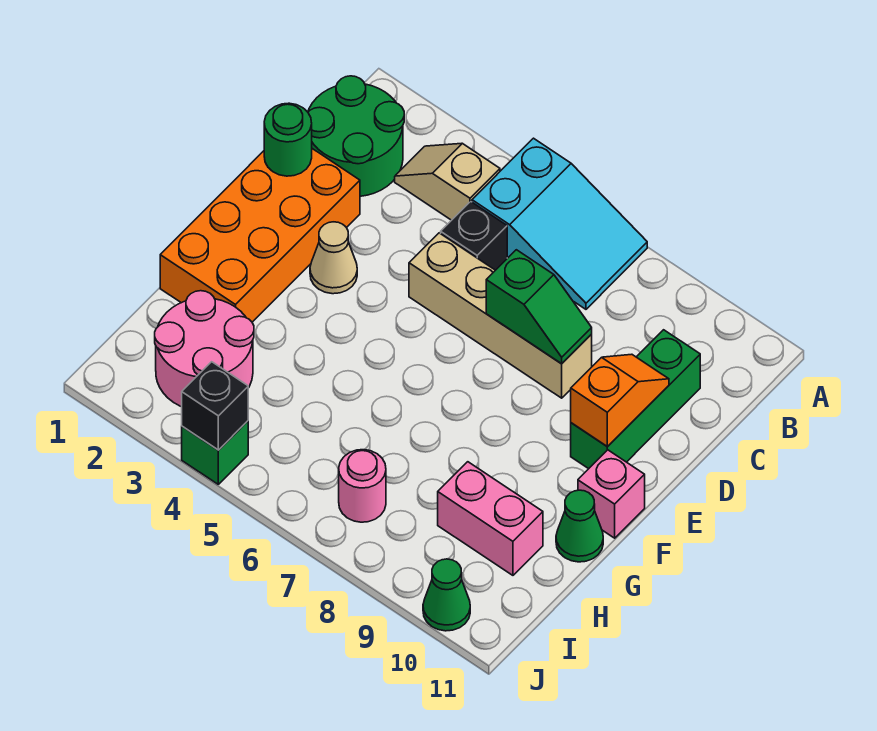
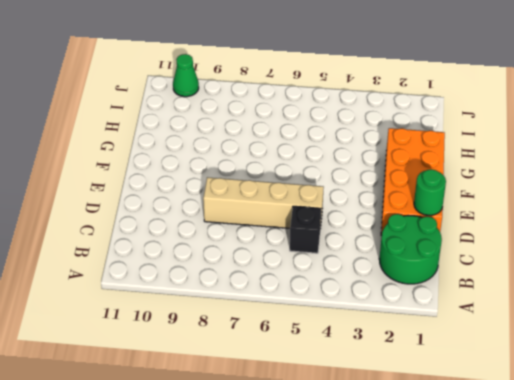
none -> cyan 2x3 slope [472,138,647,309]
none -> tan 1x2 slope [395,143,500,220]
none -> green 1x3 brick [571,330,700,469]

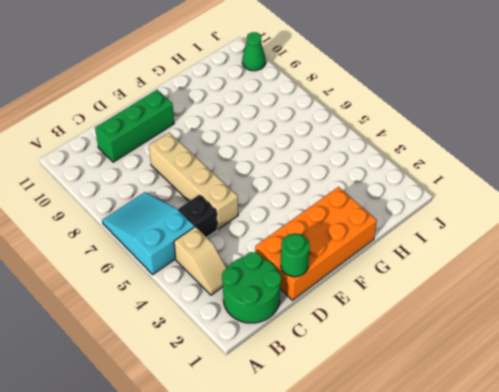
none -> tan 1x1 cone [310,222,357,294]
none -> pink 1x1 brick [578,450,645,538]
none -> green 1x1 cone [556,490,603,562]

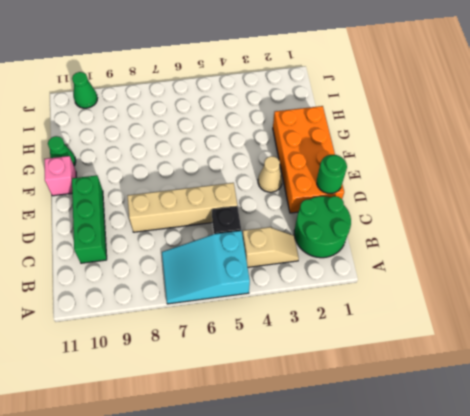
none -> pink 2x2 round brick [155,291,254,407]
none -> pink 1x2 brick [438,462,543,575]
none -> pink 1x1 round brick [339,450,386,522]

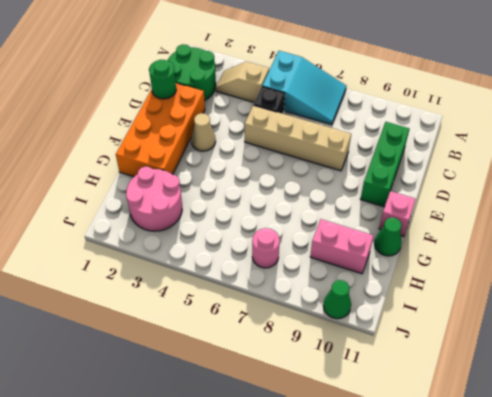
none -> green 1x1 brick [182,421,248,484]
none -> green 1x2 slope [486,250,592,363]
none -> orange 1x2 slope [571,354,669,446]

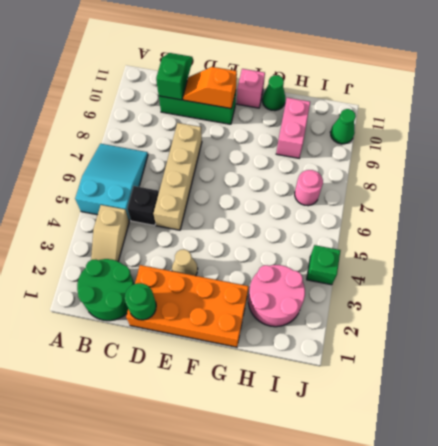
green 1x2 slope [156,53,193,100] -> green 1x2 slope moved to [486,250,592,363]
none -> black 1x1 brick [182,362,248,450]

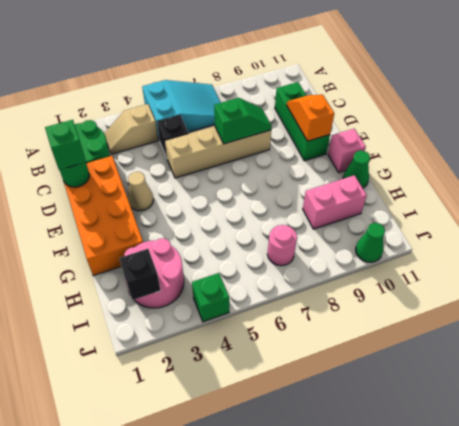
green 1x1 brick [45,120,86,170] -> none
black 1x1 brick [119,249,161,300] -> black 1x1 brick moved to [182,362,248,450]

